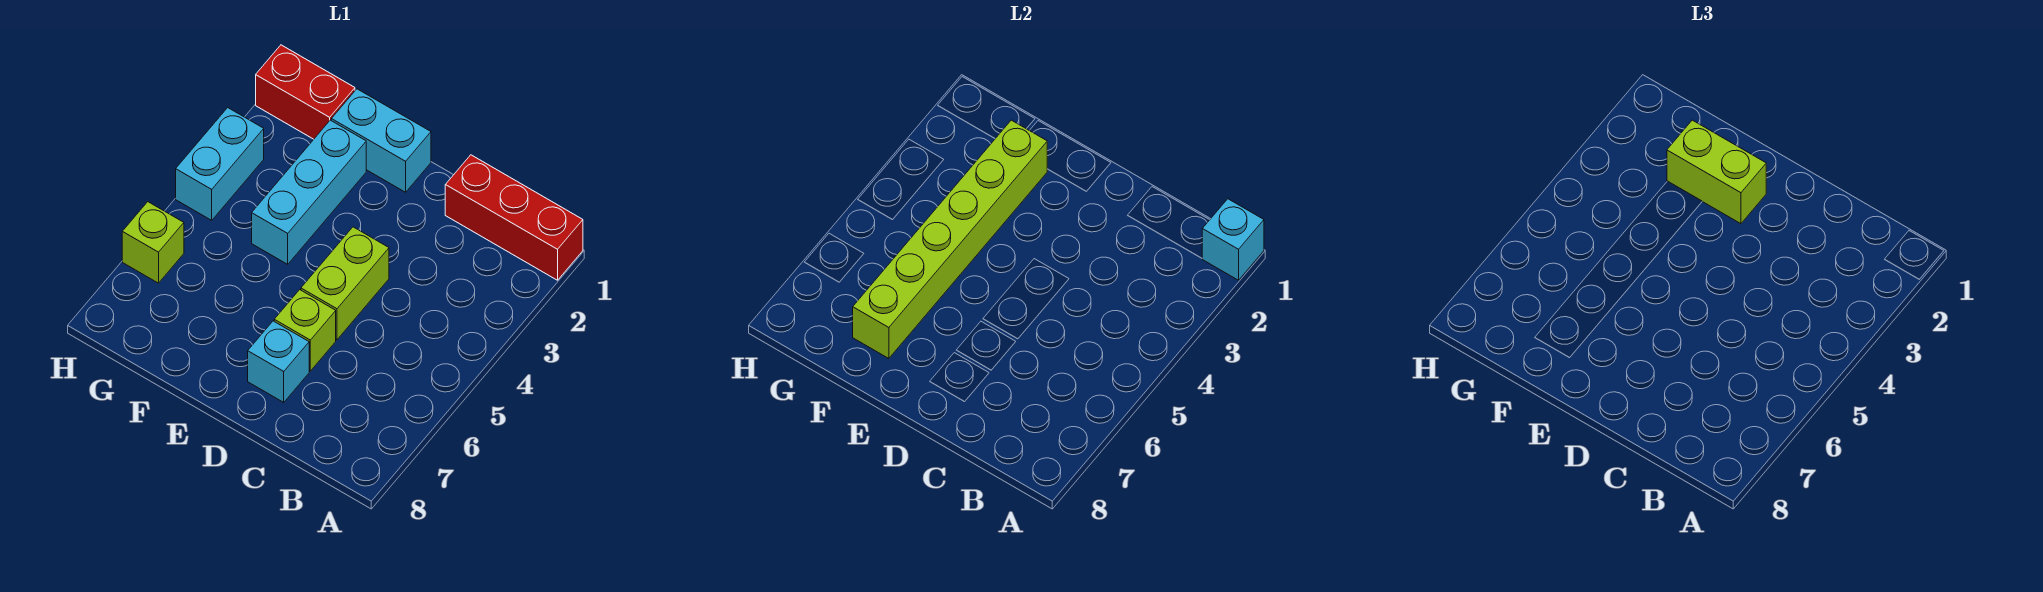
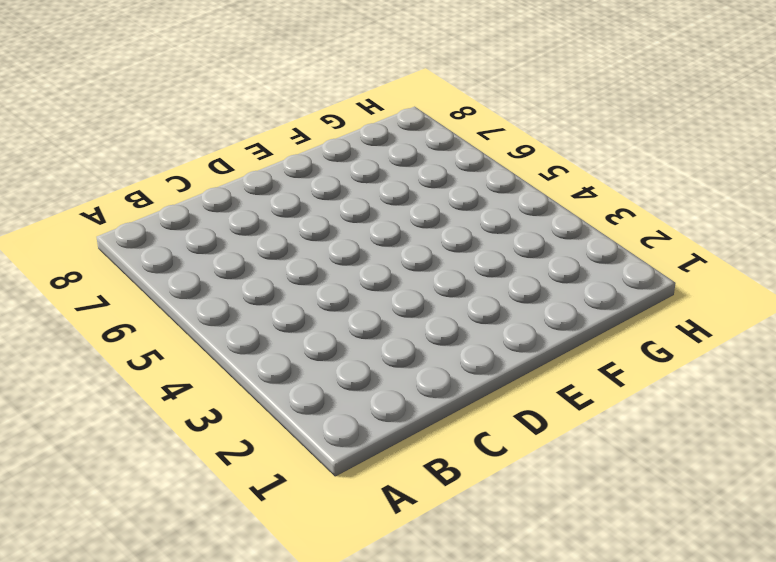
none -> red 1x3 brick [445,155,583,280]
none -> lime 1x2 brick [301,227,389,340]
none -> lime 1x1 brick [274,290,336,371]

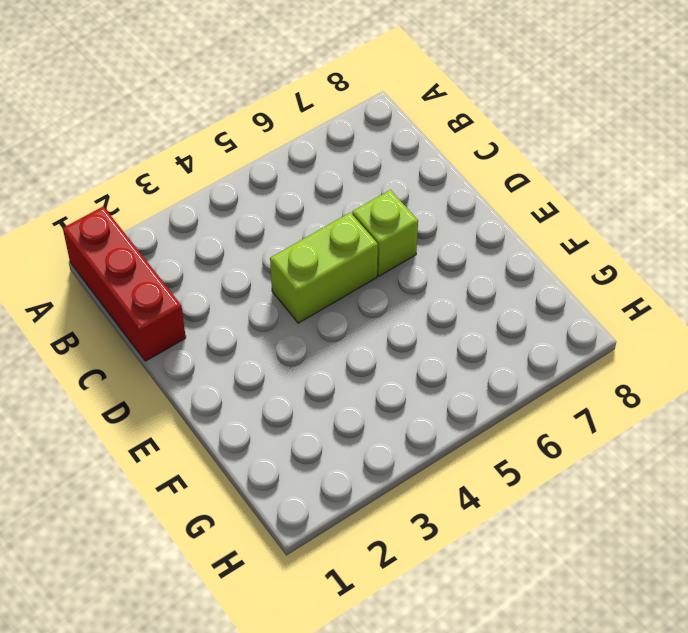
none -> cyan 1x1 brick [248,321,309,402]
none -> cyan 1x2 brick [331,89,431,192]
none -> cyan 1x3 brick [252,120,366,264]

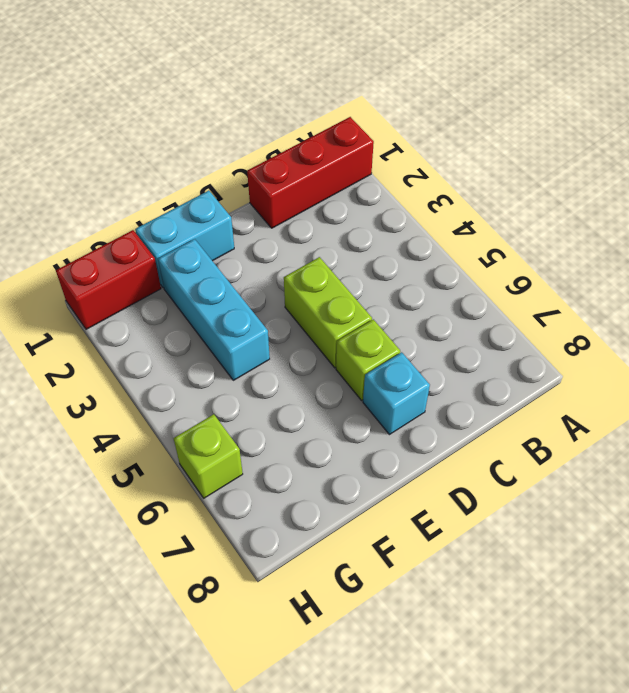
none -> cyan 1x2 brick [176,108,264,220]
none -> cyan 1x1 brick [1202,199,1264,280]
none -> lime 1x6 brick [853,120,1047,359]

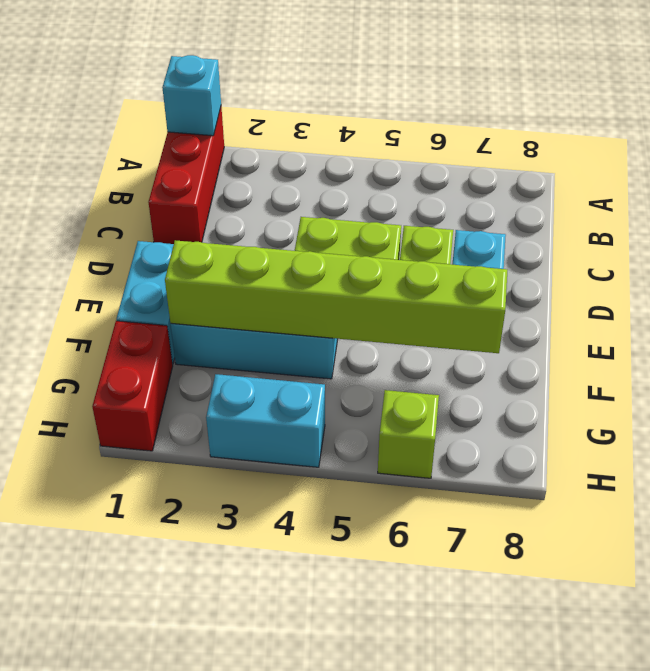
none -> lime 1x2 brick [1667,120,1766,224]

